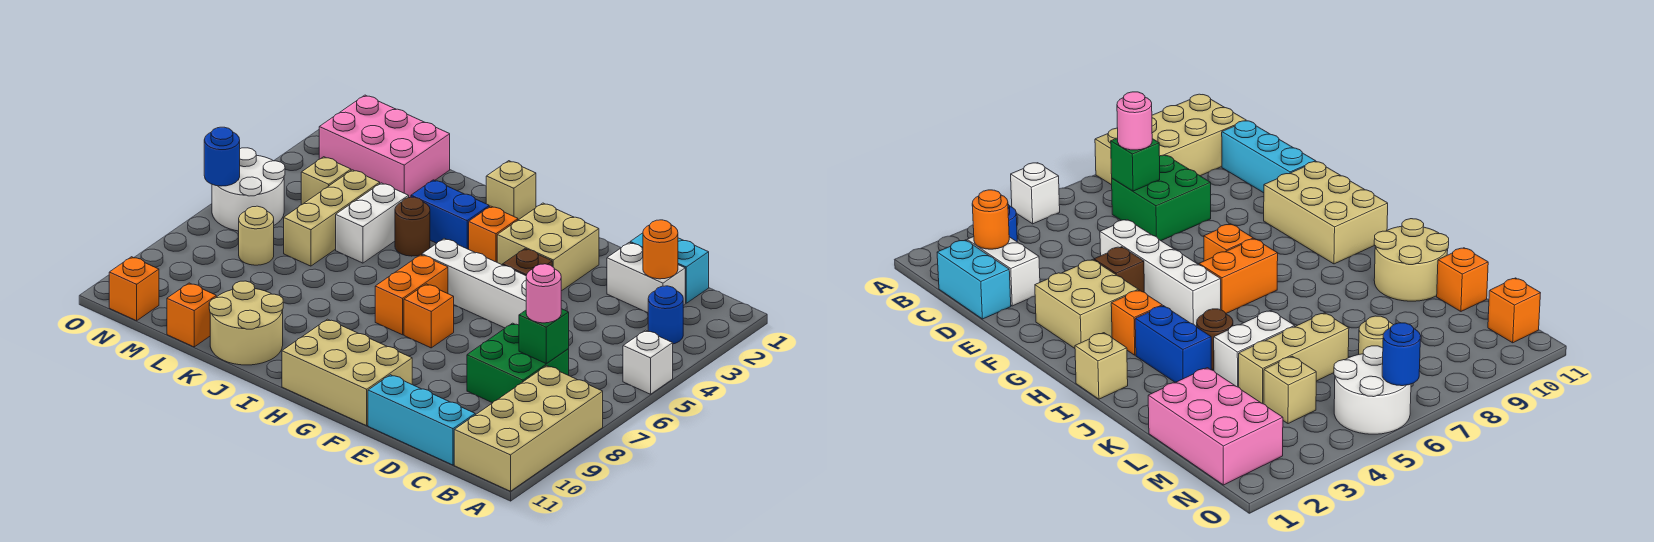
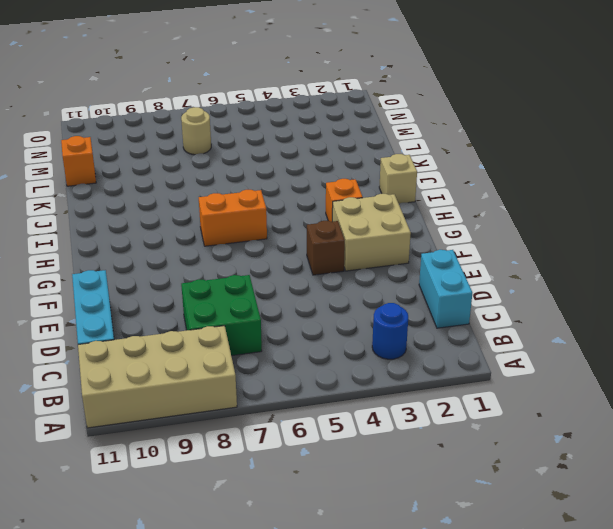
none -> white 1x1 brick [623,330,673,394]
none -> white 1x2 brick [607,243,685,313]
none -> white 1x4 brick [422,239,526,328]
none -> tan 2x3 brick [282,319,412,426]

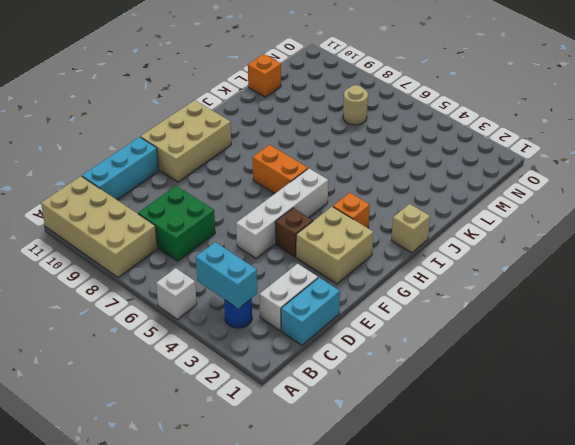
cyan 1x2 brick [196,242,257,308] -> none
none -> orange 1x1 brick [404,284,454,348]
none -> blue 1x2 brick [411,180,489,249]
none -> brown 1x1 round brick [395,197,430,256]
none -> tan 2x2 round brick [209,281,283,365]

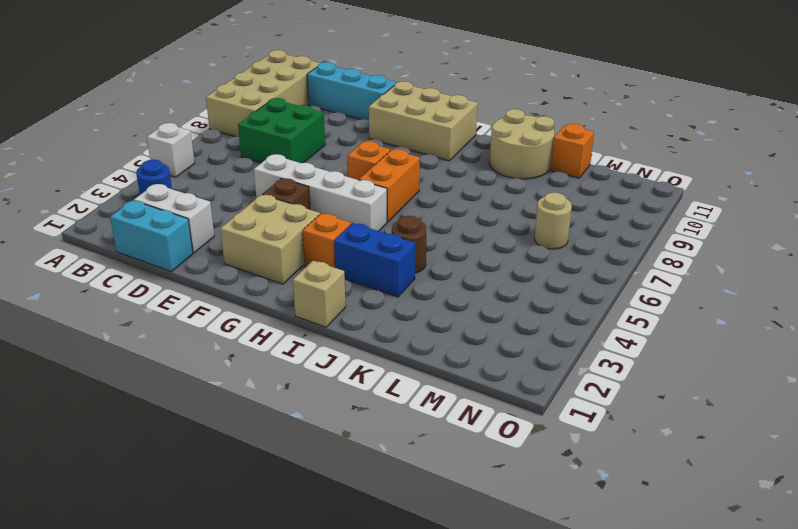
none -> white 1x2 brick [336,183,409,263]
none -> pink 2x3 brick [319,95,450,198]
none -> tan 1x3 brick [284,170,380,266]
none -> tan 1x1 brick [301,157,351,205]

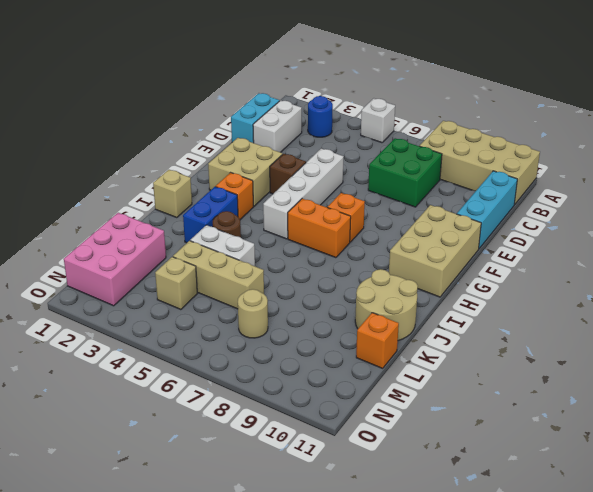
none -> white 2x2 round brick [212,148,285,231]
none -> orange 1x1 brick [109,257,159,321]
none -> orange 1x1 round brick [643,220,678,279]
none -> green 1x1 brick [519,309,569,364]

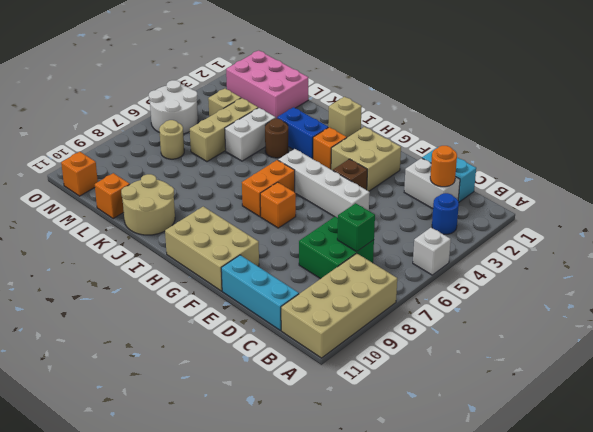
none -> blue 1x1 round brick [204,127,240,186]
none -> pink 1x1 round brick [526,264,561,323]

